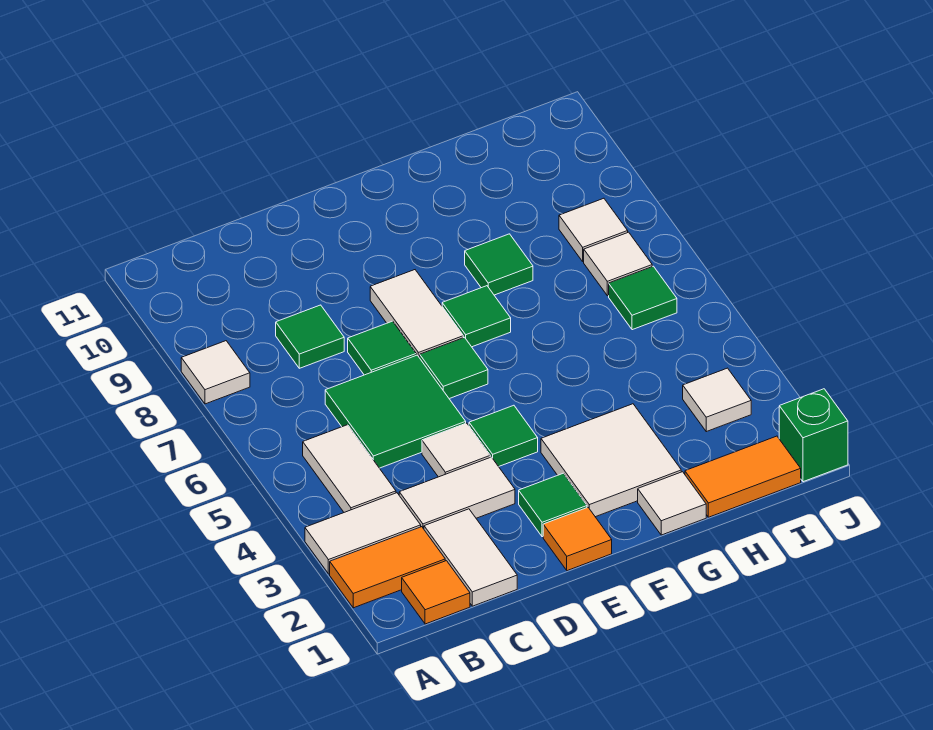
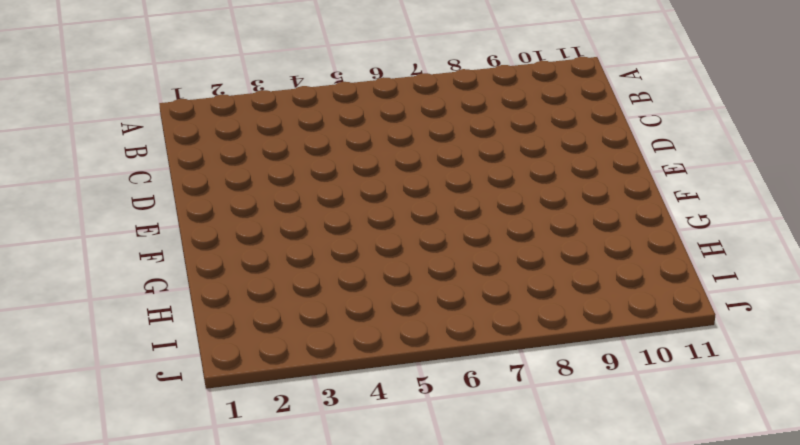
none -> orange 1x2 tile [330,527,445,608]
none -> white 1x2 tile [305,493,421,574]
none -> white 1x1 tile [181,341,250,404]

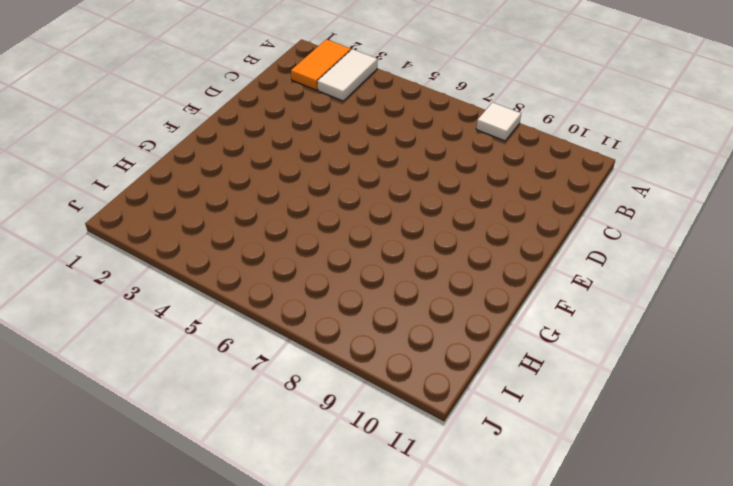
none -> orange 1x1 tile [402,561,470,624]
none -> white 1x2 tile [303,425,396,512]
none -> white 1x2 tile [424,509,517,606]

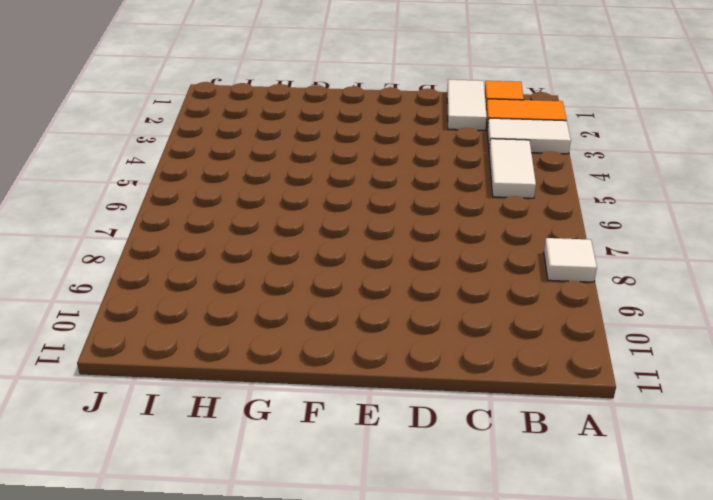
none -> white 1x2 tile [399,457,515,529]
none -> green 2x2 tile [325,355,466,468]
none -> green 1x1 tile [276,305,344,368]

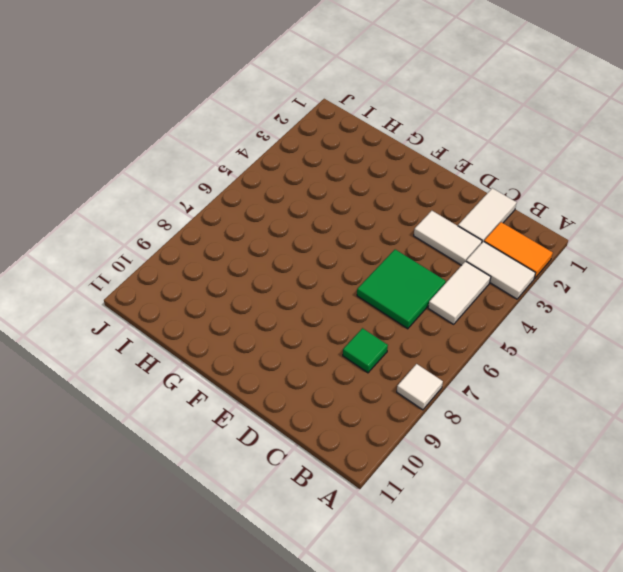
none -> orange 1x1 tile [402,561,470,624]
none -> white 1x1 tile [422,423,490,477]
none -> green 1x1 tile [348,321,416,375]

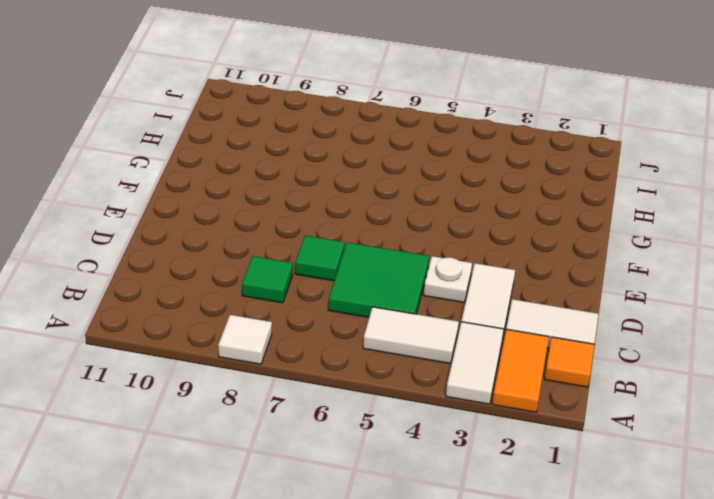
white 1x1 plate [424,256,472,302] -> white 1x1 tile [422,423,490,477]
none -> orange 1x1 tile [543,507,612,571]
none -> green 1x1 tile [519,473,587,537]
none -> green 1x1 tile [469,405,538,467]

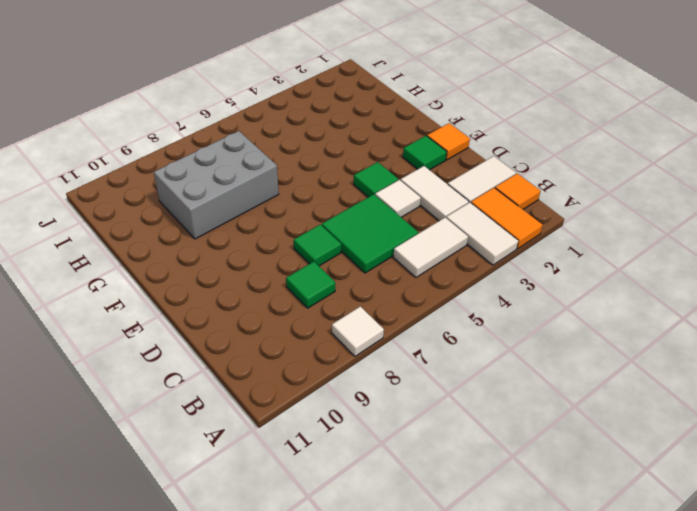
grey 2x3 brick [154,131,279,239] -> green 1x1 tile [465,234,533,295]
none -> green 1x1 tile [420,337,488,399]
none -> white 1x2 tile [370,270,463,358]
none -> white 2x2 tile [541,404,681,517]

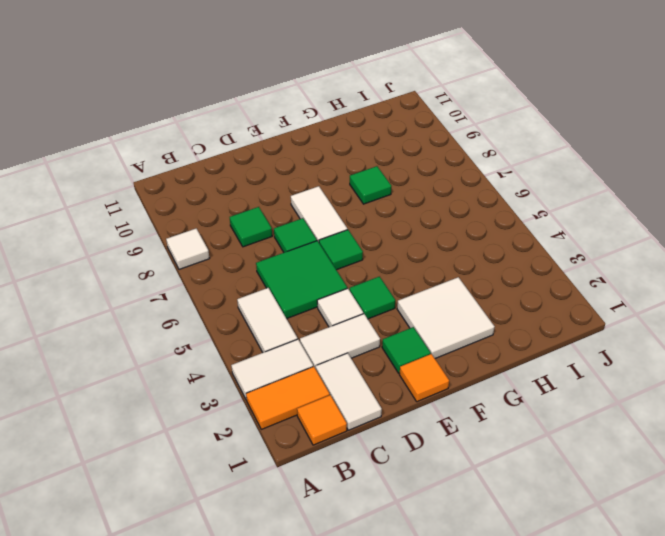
none -> green 1x1 tile [442,286,511,347]
none -> white 1x1 tile [638,472,706,535]
none -> orange 1x2 tile [685,436,801,517]

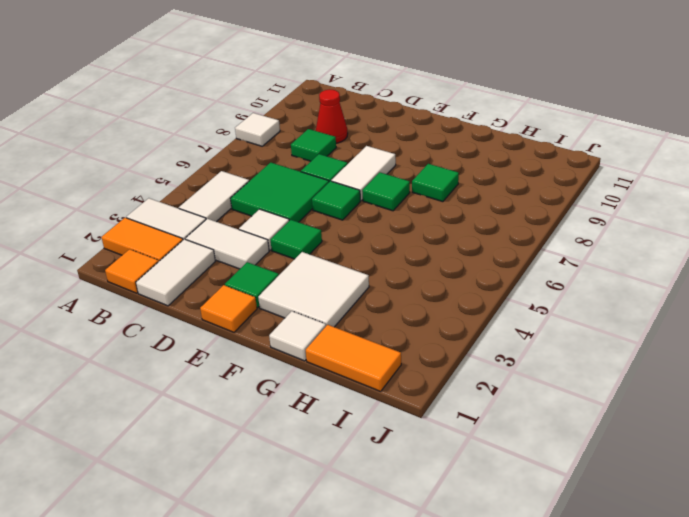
red 1x1 cone [316,89,348,143] -> none
none -> white 1x1 tile [683,368,751,432]
none -> green 1x1 tile [609,266,677,330]
none -> white 1x1 tile [584,232,652,296]

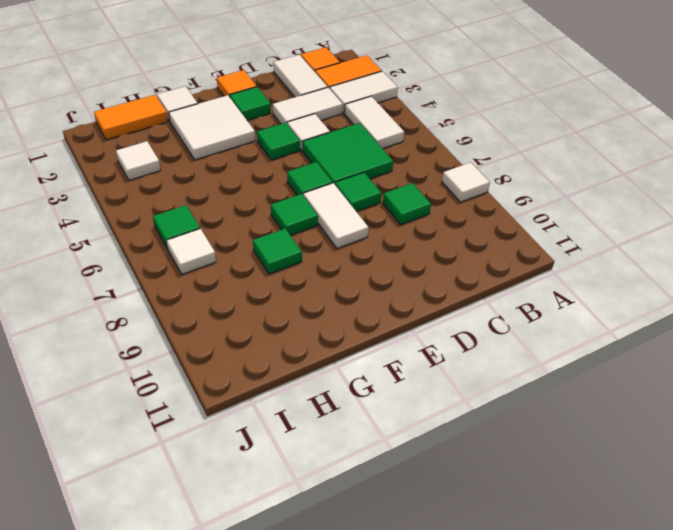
none -> white 1x1 tile [559,198,628,262]
none -> green 1x1 brick [779,389,848,482]

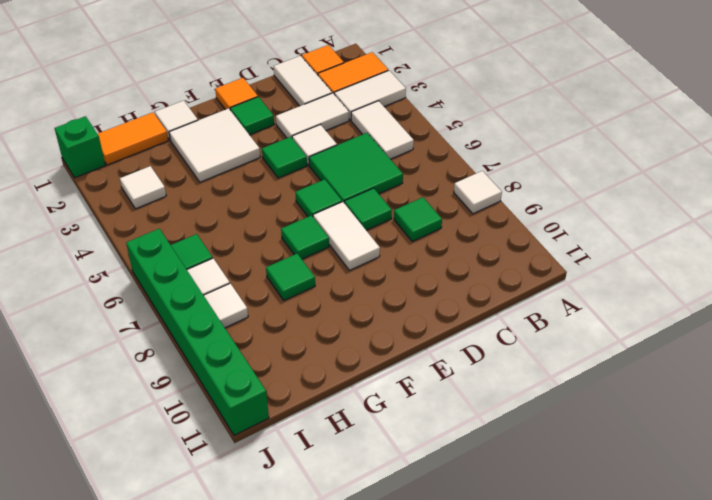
green 1x6 brick [126,229,269,435] -> none

